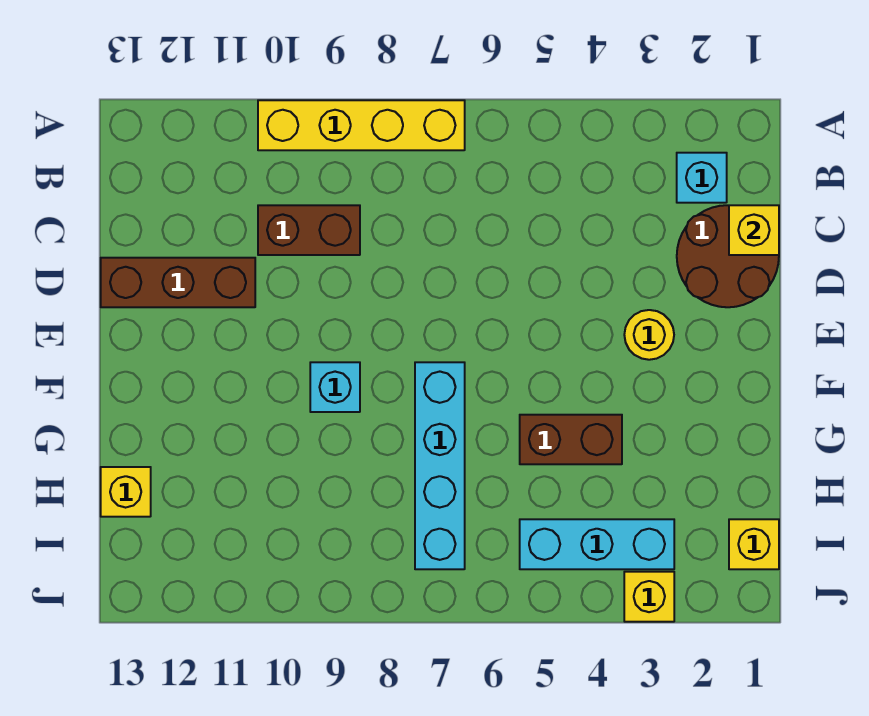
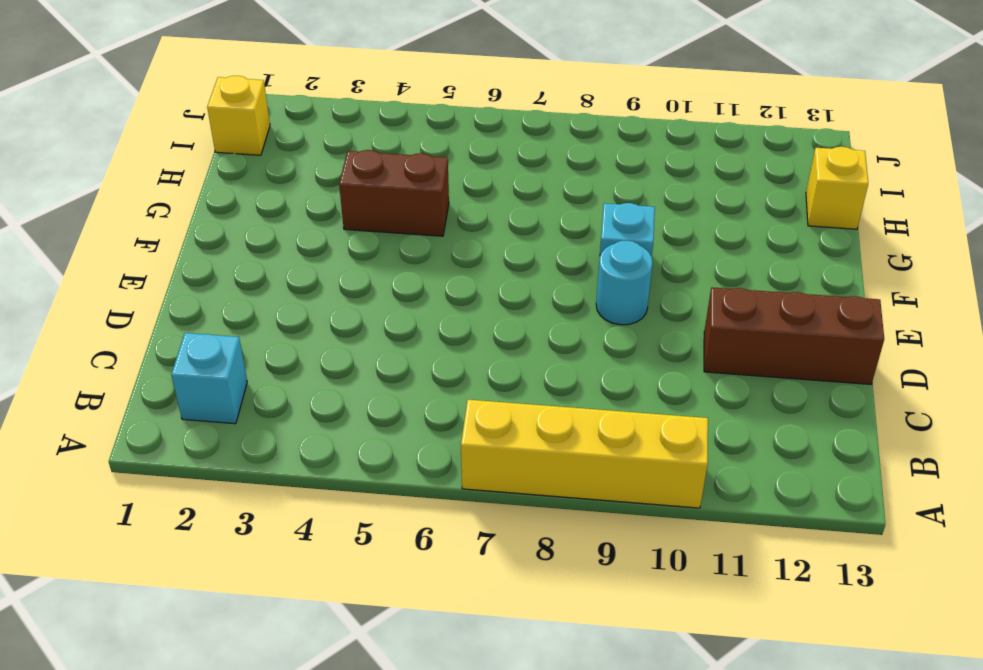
cyan 1x1 round brick [596,240,653,325] -> none
none -> brown 2x2 round brick [677,205,779,307]
none -> brown 1x2 brick [258,205,360,255]
none -> yellow 1x1 round brick [624,310,674,360]

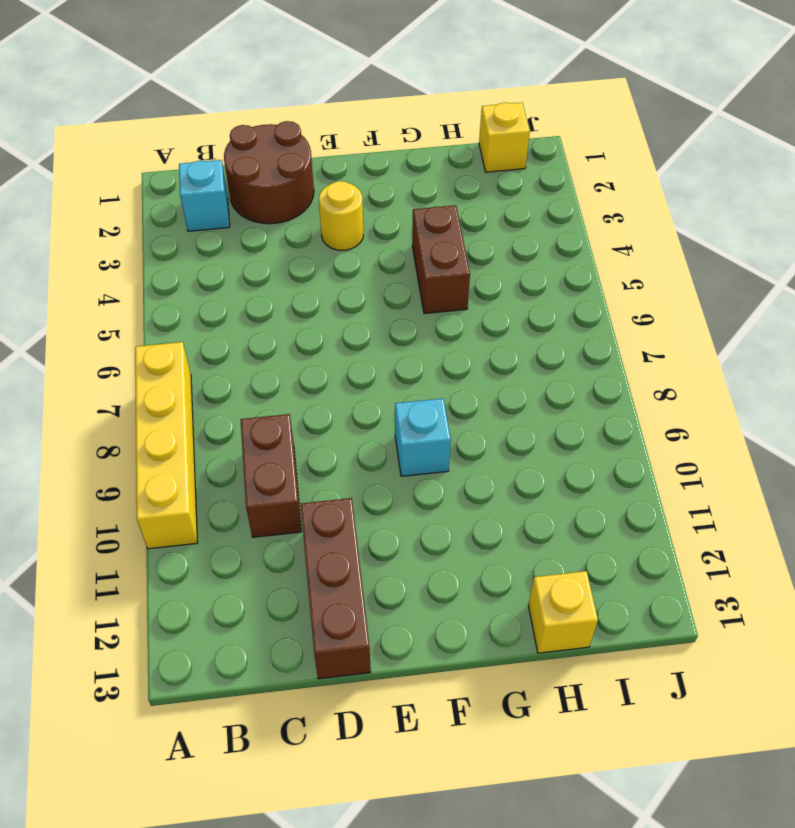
none -> cyan 1x4 brick [415,362,465,569]
none -> cyan 1x3 brick [520,519,674,569]
none -> yellow 1x1 brick [624,572,674,622]

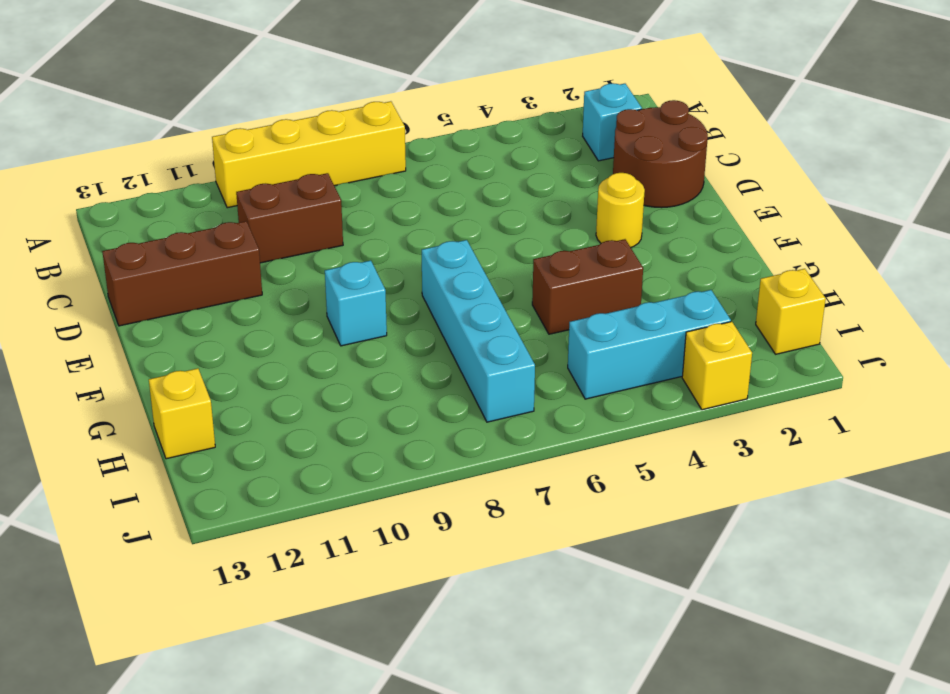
none -> yellow 1x1 brick [729,205,779,255]

